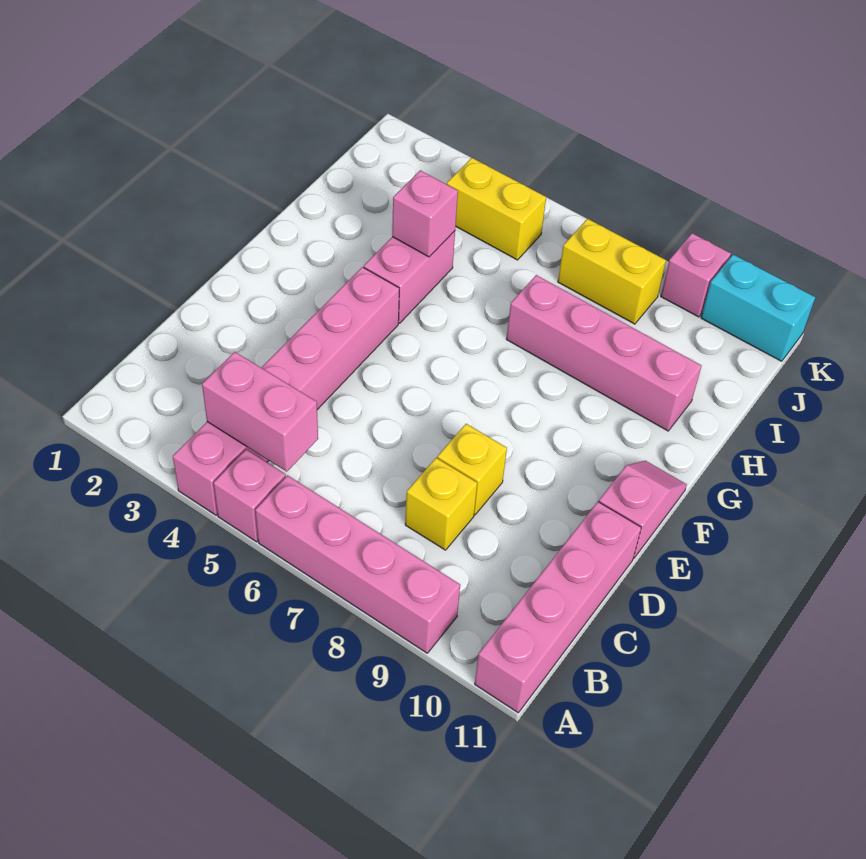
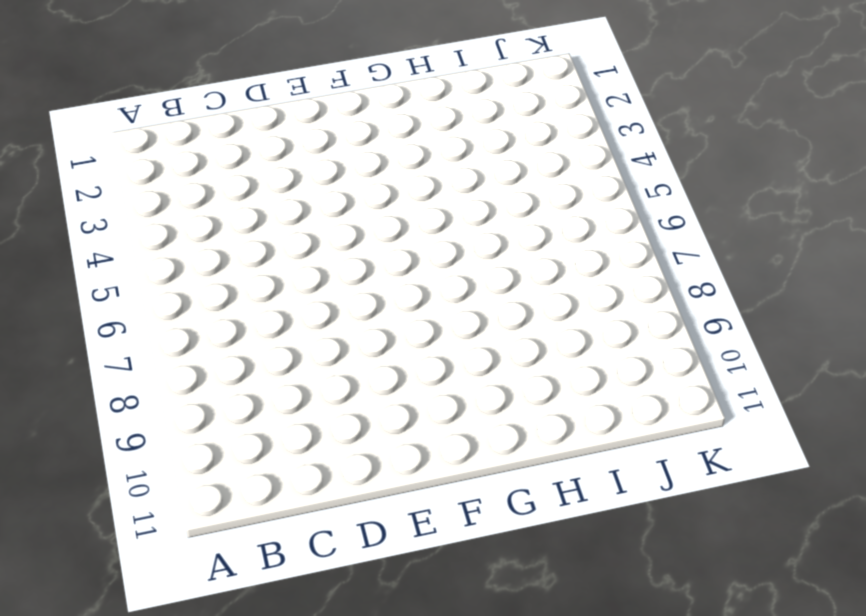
none -> pink 1x6 brick [173,267,399,515]
none -> pink 1x1 brick [214,449,286,542]
none -> pink 1x4 brick [255,475,460,653]

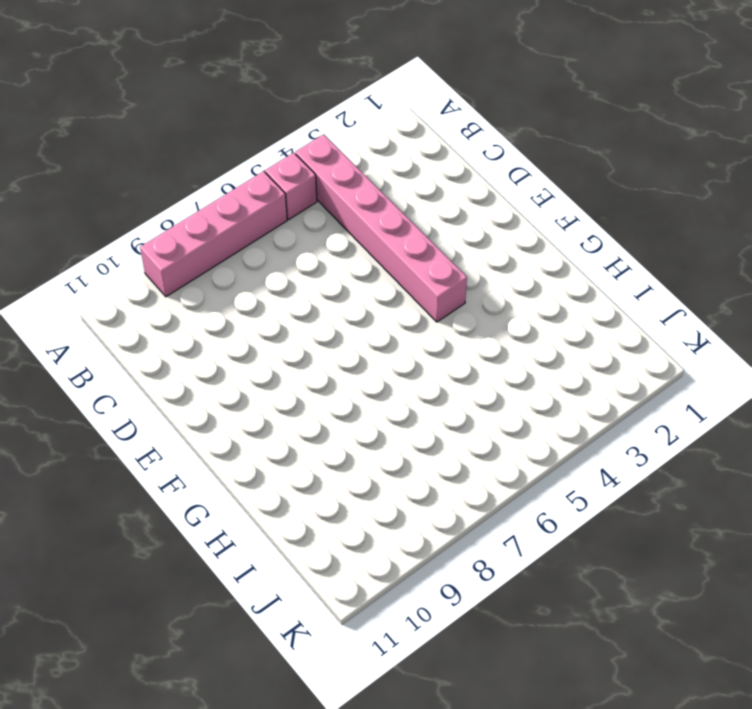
none -> pink 1x4 brick [475,502,641,713]
none -> yellow 1x1 brick [405,458,477,550]
none -> yellow 1x1 brick [437,424,507,515]

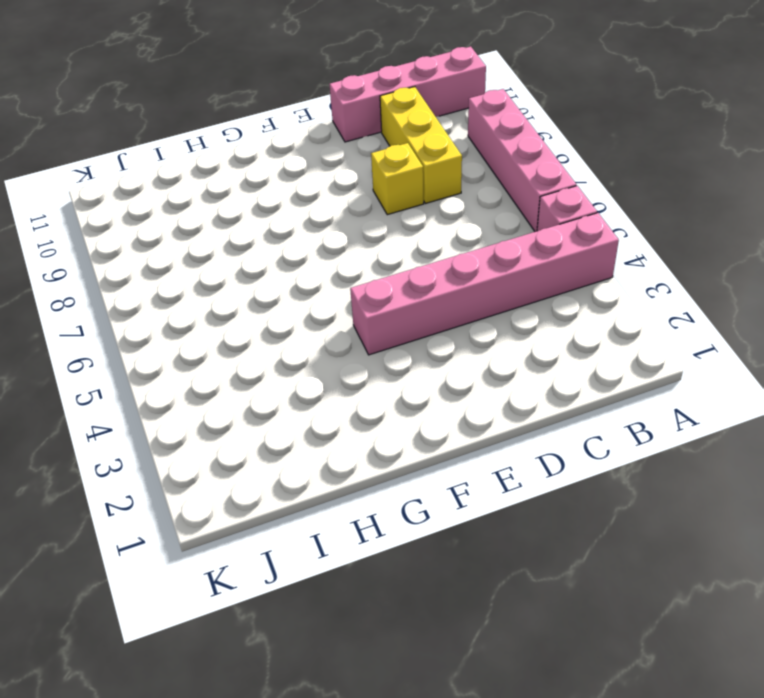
yellow 1x3 brick [380,87,462,204] -> yellow 1x1 brick [405,458,477,550]
none -> pink 1x2 slope [599,461,687,559]
none -> pink 1x2 brick [364,231,455,323]
none -> pink 1x4 brick [506,275,701,431]

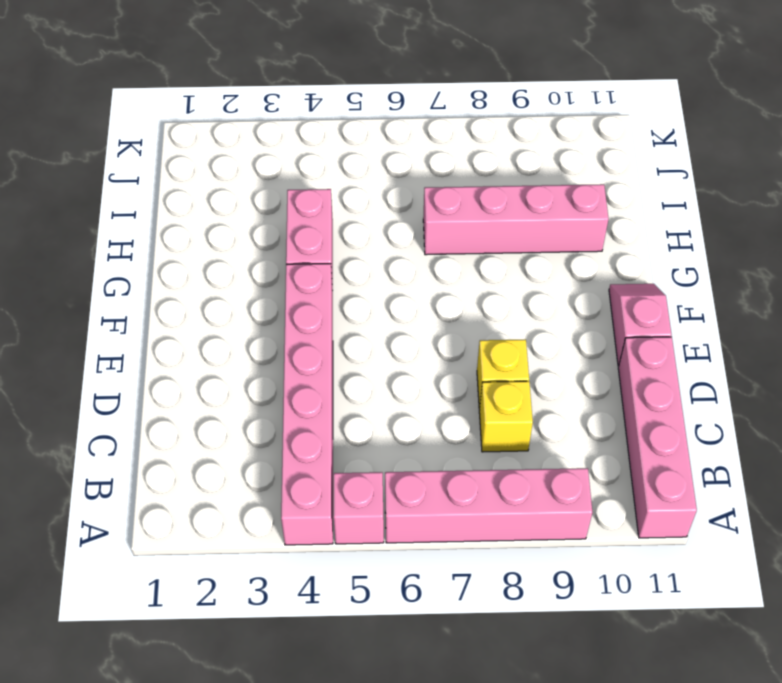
none -> yellow 1x2 brick [447,158,546,260]
none -> yellow 1x2 brick [558,219,666,324]
none -> pink 1x1 brick [661,233,731,317]

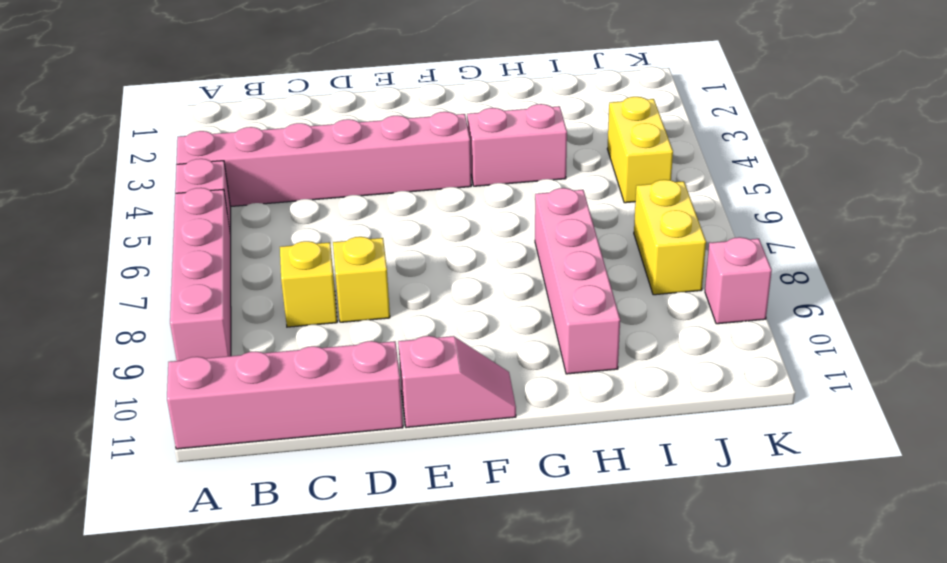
none -> cyan 1x2 brick [701,255,815,361]
none -> pink 1x2 brick [202,352,318,472]
none -> pink 1x1 brick [392,170,458,257]

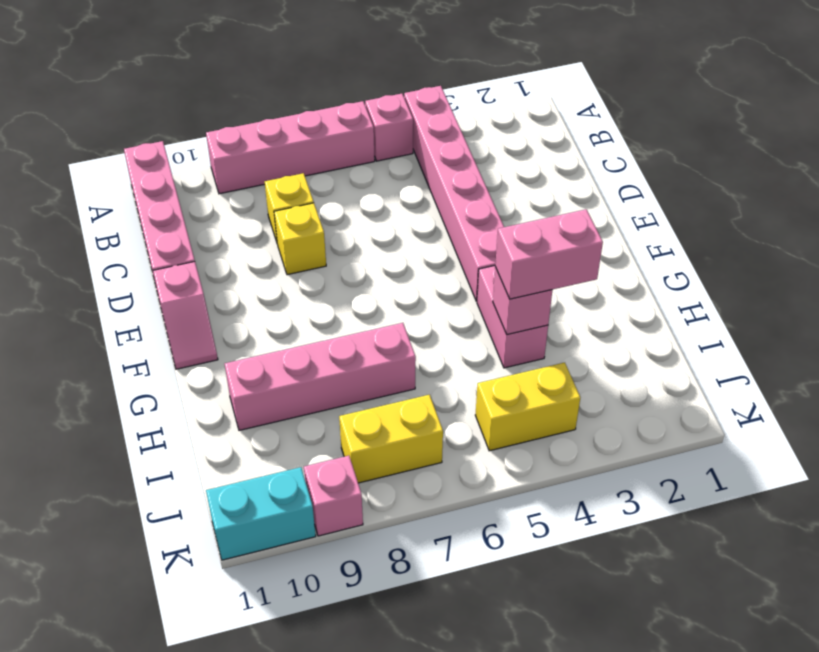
pink 1x2 brick [495,209,603,299] -> pink 1x2 brick moved to [202,352,318,472]

